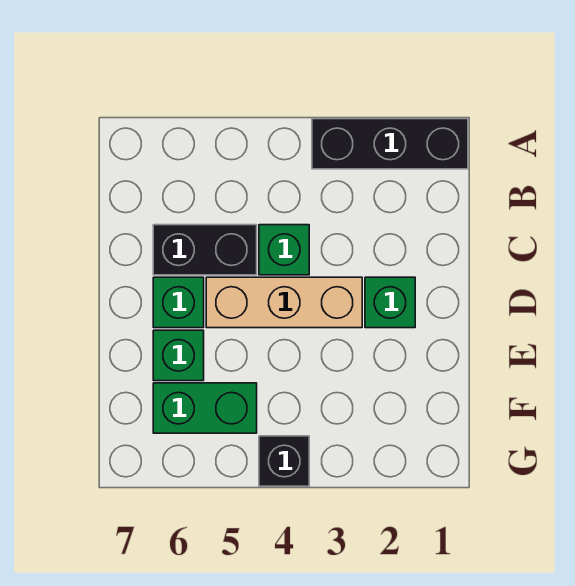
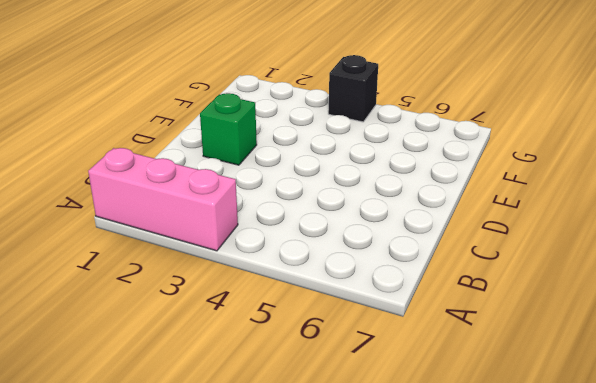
pink 1x3 brick [88,148,238,251] -> black 1x3 brick [312,119,468,169]
none -> green 1x1 brick [259,225,309,275]
none -> black 1x2 brick [153,225,257,275]

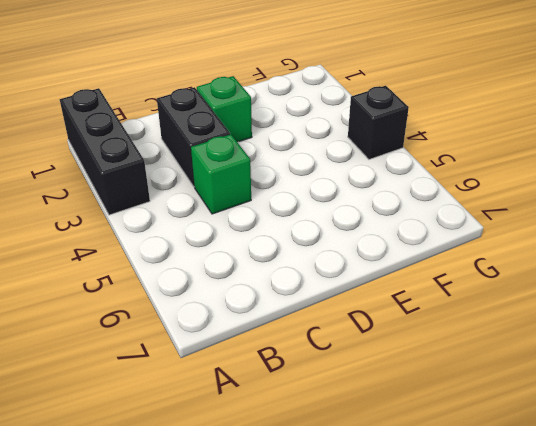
black 1x2 brick [157,87,230,186] -> black 1x2 brick moved to [153,225,257,275]
none -> tan 1x3 brick [206,277,362,328]
none -> green 1x1 brick [153,277,204,328]

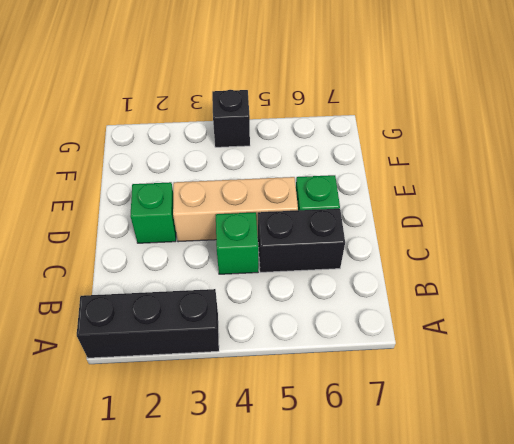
none -> green 1x1 brick [153,330,204,381]
none -> green 1x2 brick [153,383,257,433]

